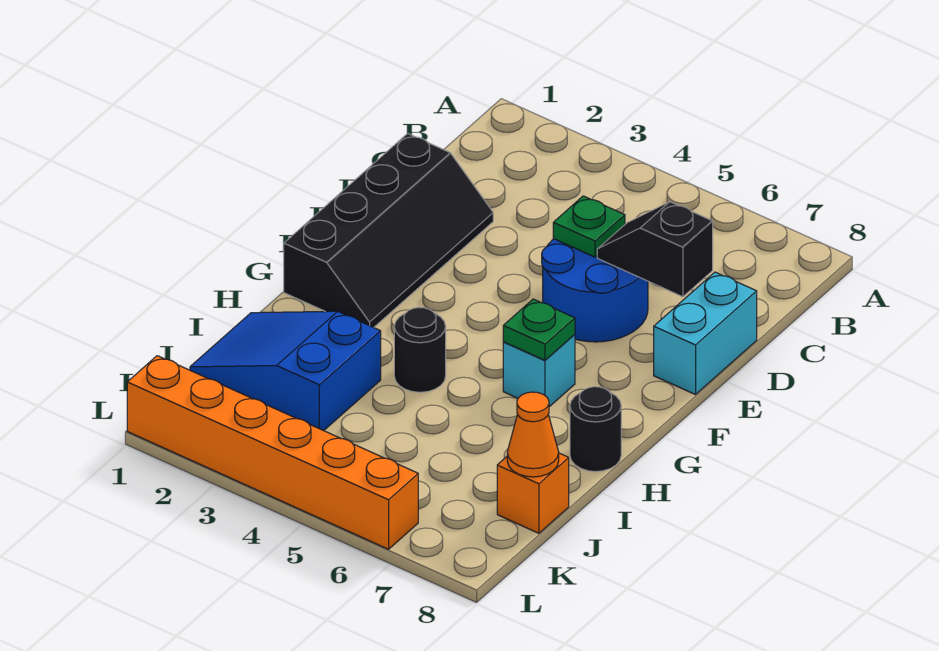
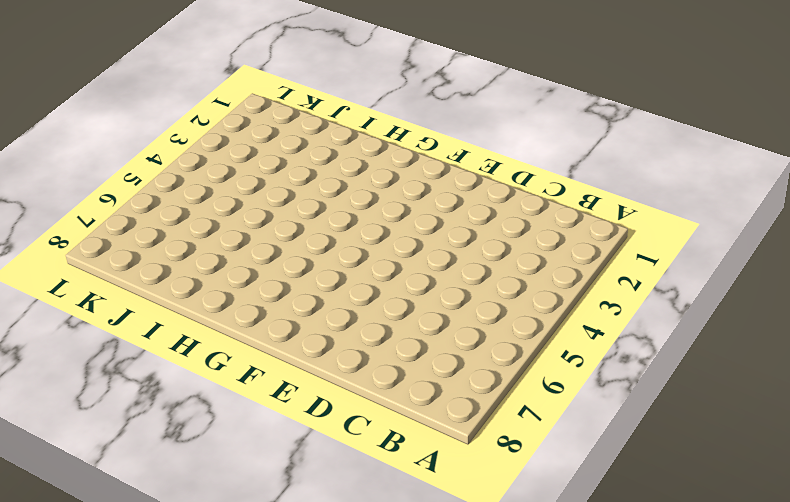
none -> black 2x4 slope [284,133,493,327]
none -> blue 2x2 round brick [542,239,648,342]
none -> cyan 1x2 brick [654,272,757,395]

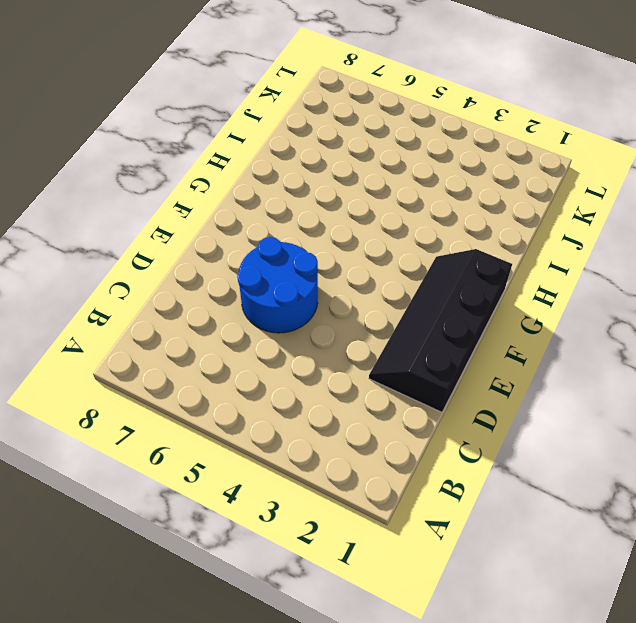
none -> cyan 1x2 brick [654,272,757,395]
none -> cyan 1x1 brick [503,334,575,407]
none -> black 1x1 round brick [394,307,446,392]

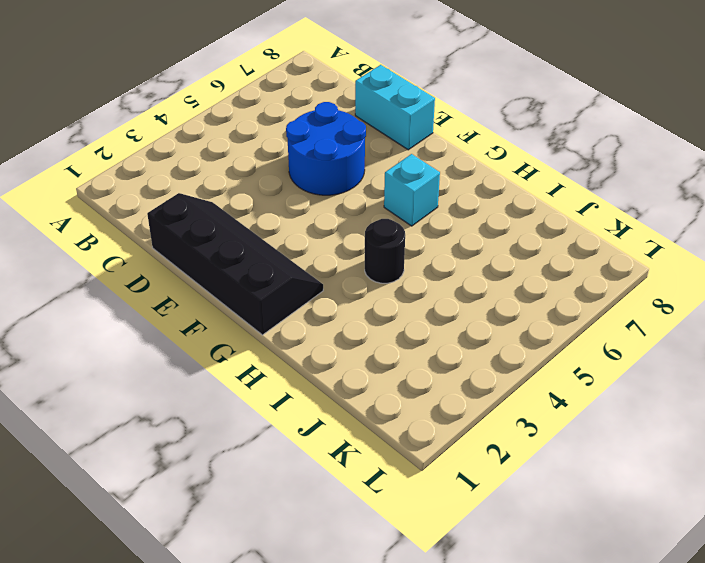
none -> black 1x1 round brick [570,387,621,472]
none -> blue 2x3 slope [190,311,381,431]
none -> orange 1x1 brick [497,453,569,533]

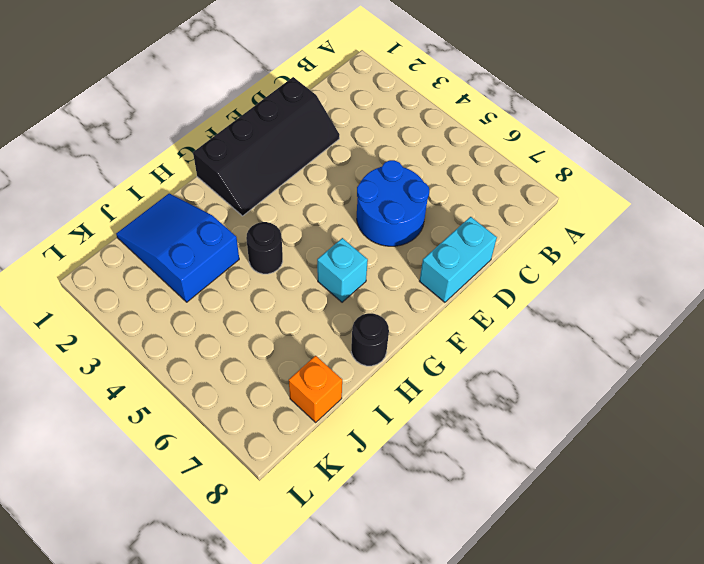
none -> orange 1x6 brick [127,356,418,549]
none -> green 1x1 plate [553,196,625,257]
none -> black 1x2 slope [597,202,713,297]

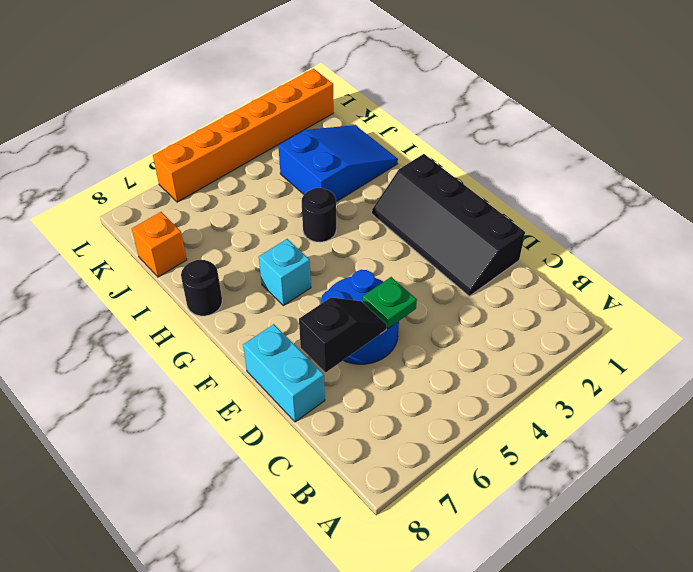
none -> green 1x1 plate [503,299,575,360]
none -> orange 1x1 cone [507,392,559,477]

